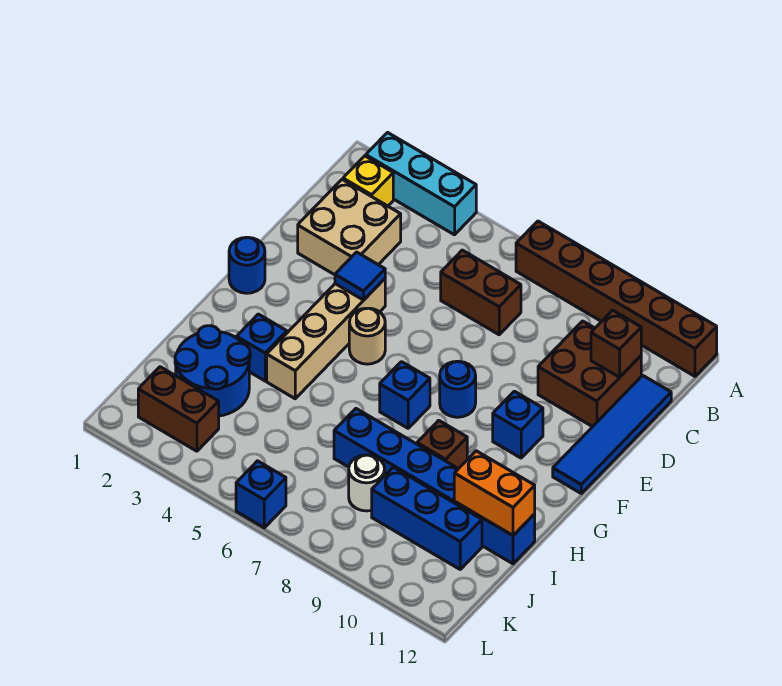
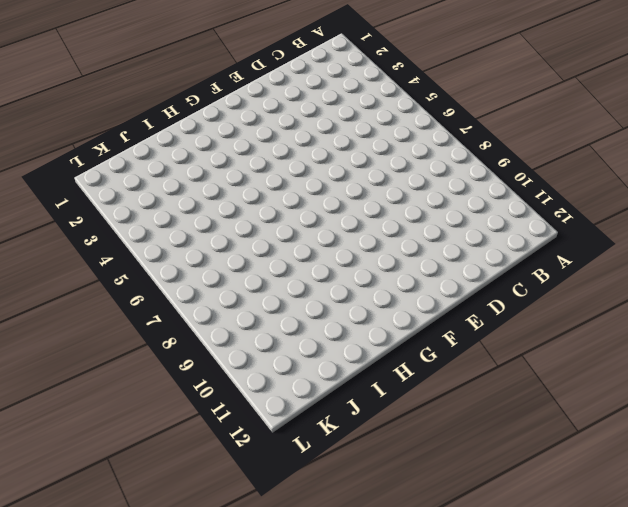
none -> cyan 1x3 brick [366,133,476,235]
none -> brown 1x6 brick [516,221,717,376]
none -> yellow 1x1 brick [343,156,393,206]

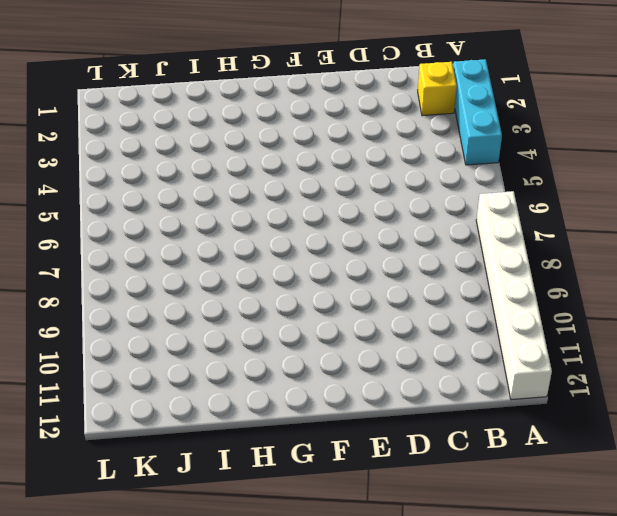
white 1x6 brick [476,191,552,400] -> brown 1x6 brick [516,221,717,376]
none -> tan 2x2 brick [298,179,401,275]
none -> brown 1x2 brick [441,250,521,335]
none -> brown 2x2 brick [538,321,641,427]

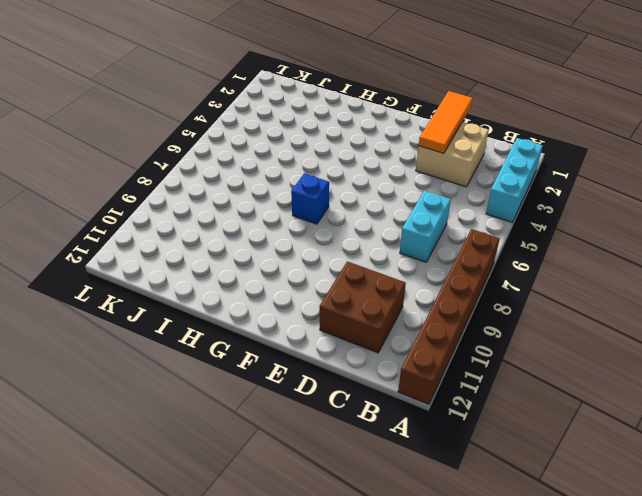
cyan 1x2 brick [400,191,451,262] -> brown 1x2 brick [441,250,521,335]
orange 1x3 tile [419,91,473,153] -> none
none -> yellow 1x1 brick [343,156,393,206]
none -> blue 1x4 tile [553,375,671,493]
none -> tan 1x4 brick [267,279,385,399]

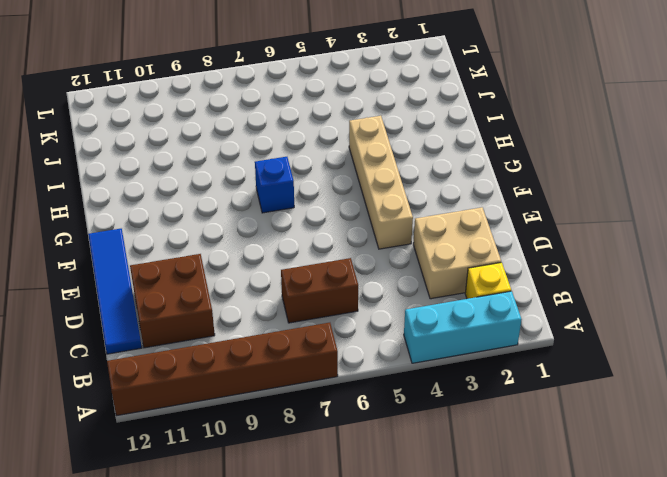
none -> blue 1x1 round brick [229,237,265,293]
none -> tan 1x1 round brick [349,308,385,364]
none -> blue 1x1 round brick [440,361,476,417]

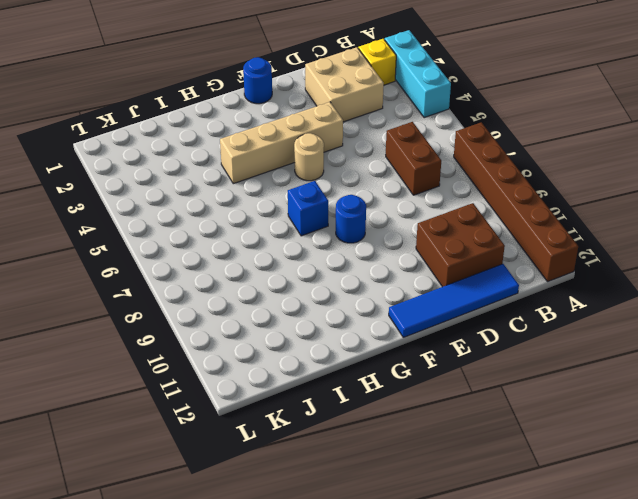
none -> blue 1x1 brick [493,391,543,458]
none -> blue 1x1 brick [237,314,287,381]
none -> brown 1x1 brick [417,420,467,469]

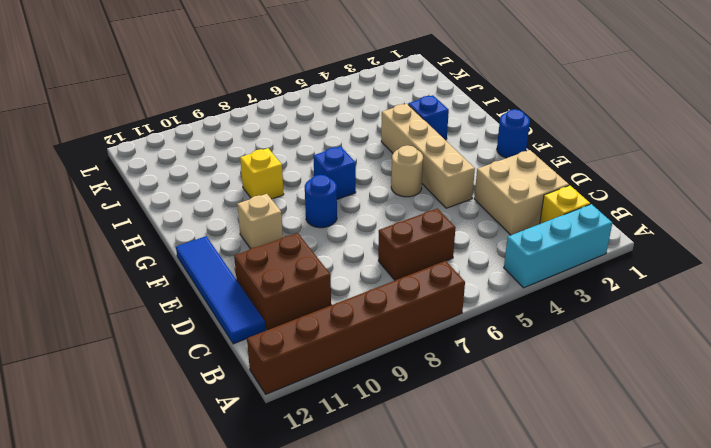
tan 1x1 brick [237,194,283,249] -> blue 1x1 brick [493,391,543,458]
yellow 1x1 brick [240,148,284,199] -> brown 1x1 brick [417,420,467,469]
none -> blue 2x2 round brick [175,326,250,416]
none -> blue 1x6 brick [334,409,535,564]
none -> white 1x1 round brick [349,455,385,511]

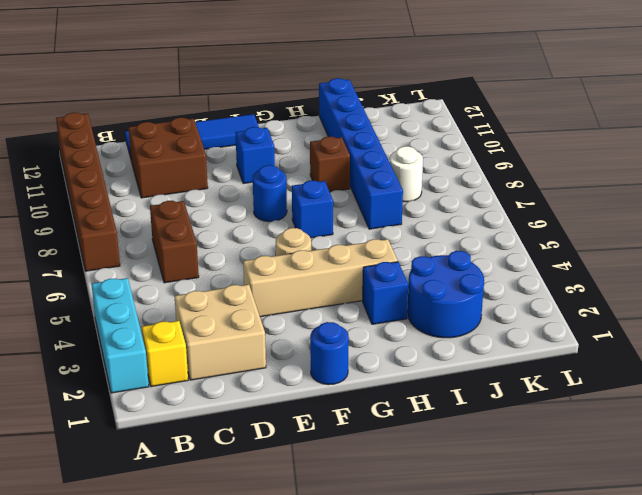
none -> blue 1x3 brick [372,467,482,569]
none -> brown 1x2 brick [138,367,219,451]
none -> blue 1x1 brick [236,461,286,528]

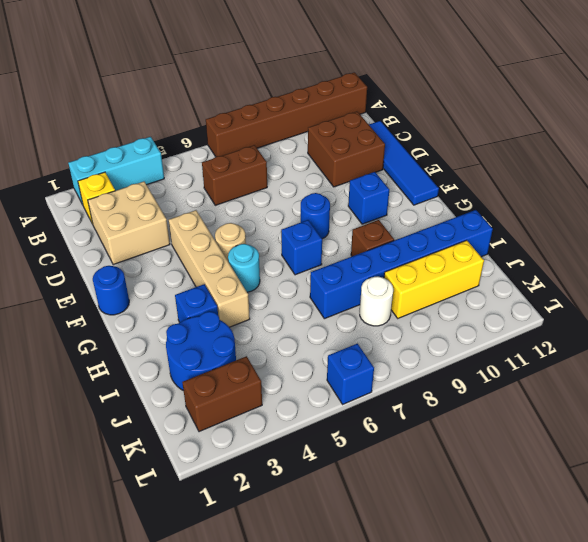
cyan 1x1 round brick [228,244,260,292] -> none
yellow 1x3 brick [384,240,484,318] -> blue 1x3 brick [372,467,482,569]
none -> brown 1x1 brick [591,310,641,377]
none -> blue 1x1 tile [335,252,385,300]
none -> orange 1x2 brick [454,451,535,535]

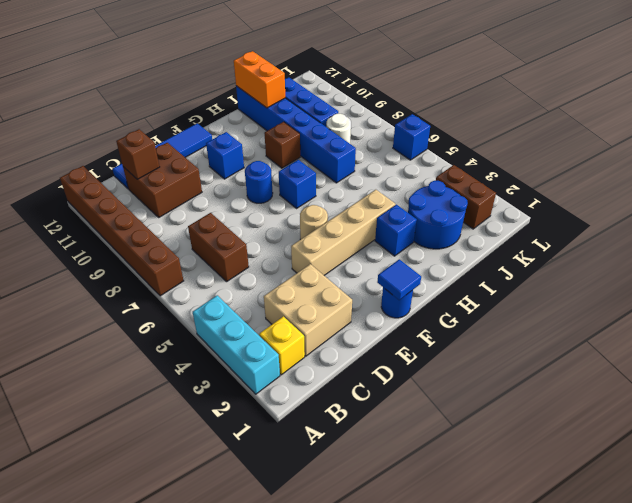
blue 1x1 tile [377,259,421,300] -> blue 1x1 tile moved to [335,252,385,300]

